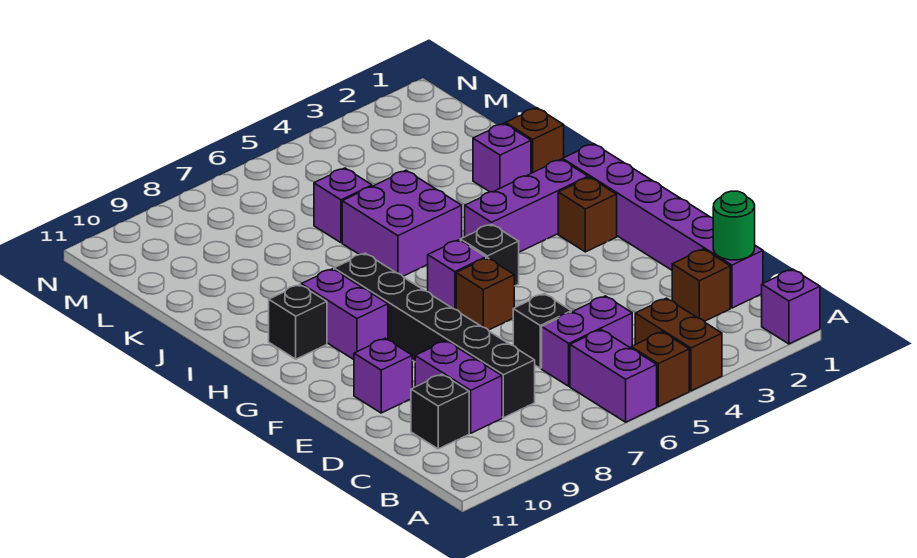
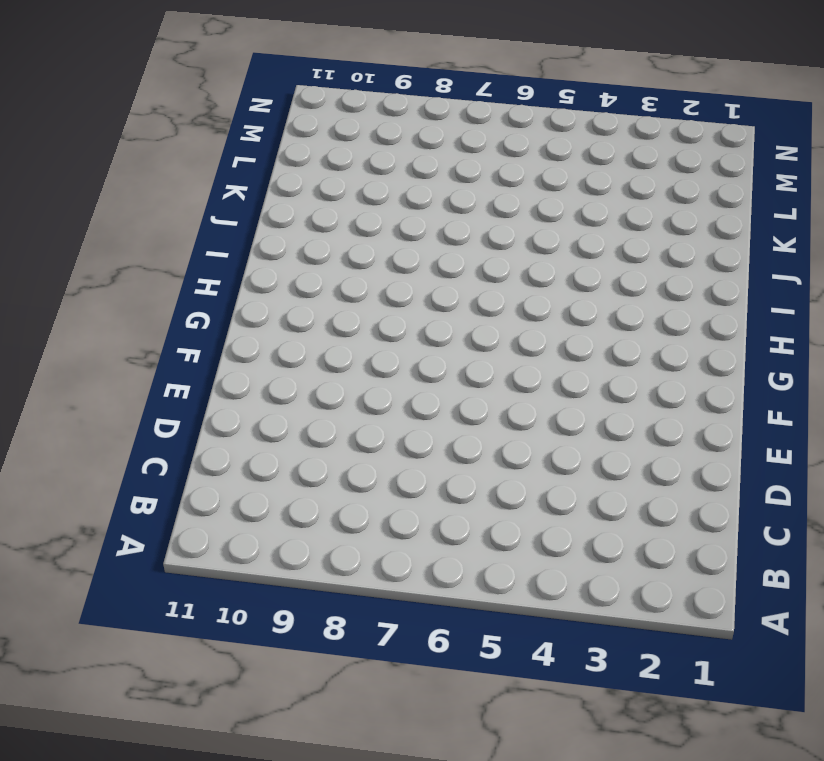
none -> purple 1x1 brick [762,269,820,344]
none -> brown 1x2 brick [635,298,722,391]
none -> brown 1x1 brick [631,332,689,407]

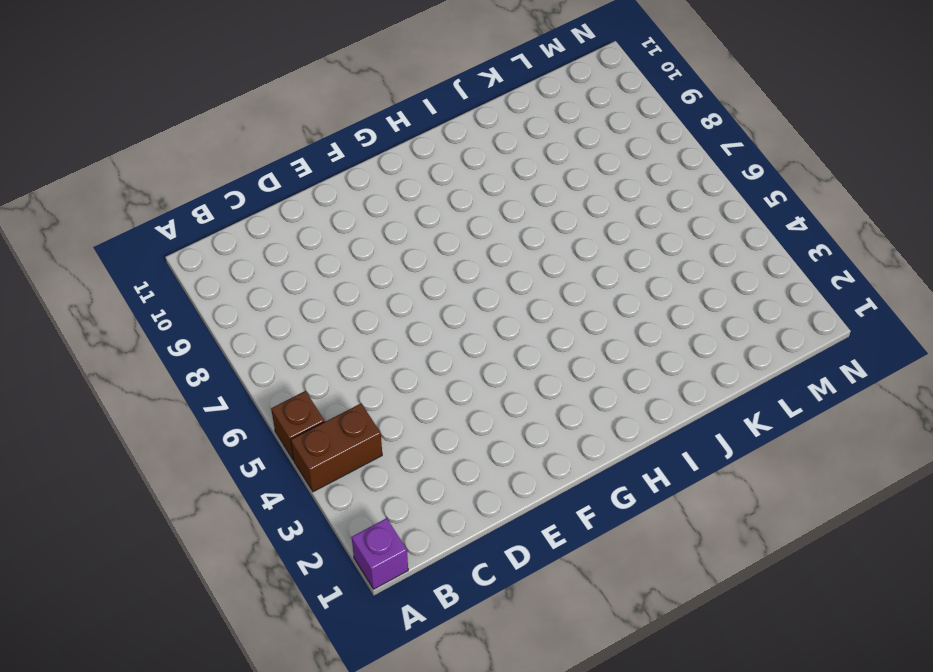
none -> purple 1x2 brick [570,330,657,422]
none -> purple 1x6 brick [563,144,763,308]
none -> brown 1x1 brick [672,249,730,321]

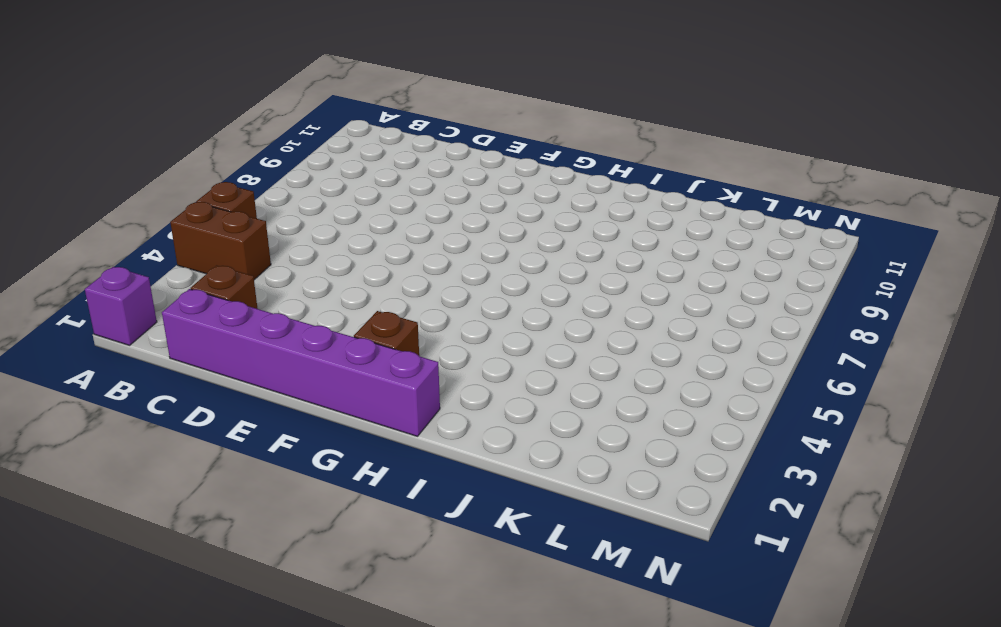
none -> purple 1x2 brick [570,330,657,422]
none -> purple 1x2 brick [542,296,632,386]
none -> black 1x6 brick [334,253,535,418]

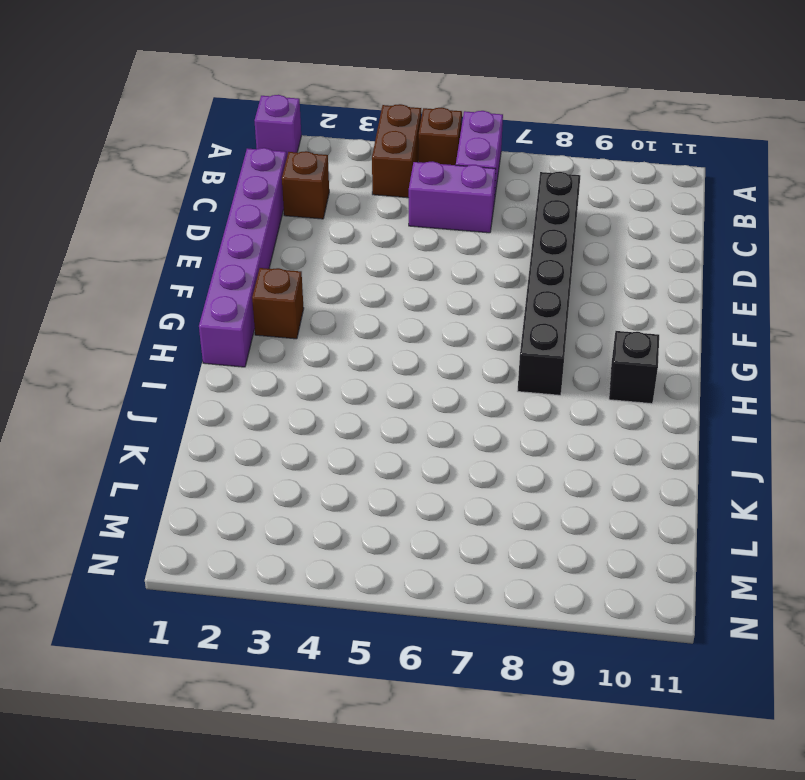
none -> purple 1x2 brick [415,341,502,433]
none -> black 1x1 brick [411,374,469,449]
none -> black 1x1 brick [513,294,571,368]

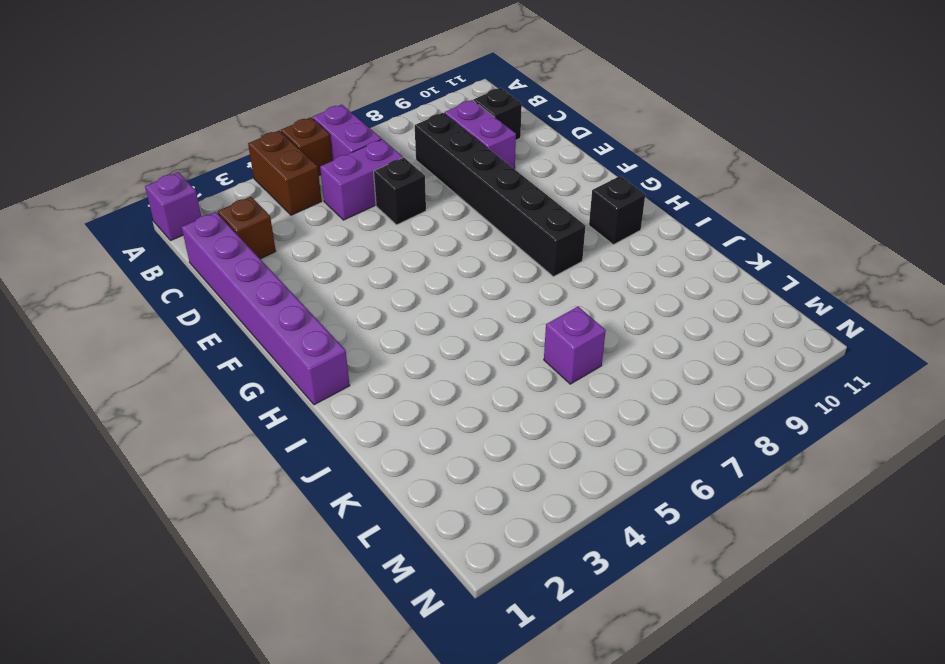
none -> purple 1x1 brick [354,338,412,413]
none -> brown 1x1 brick [456,258,514,330]
none -> brown 1x1 brick [558,177,617,252]

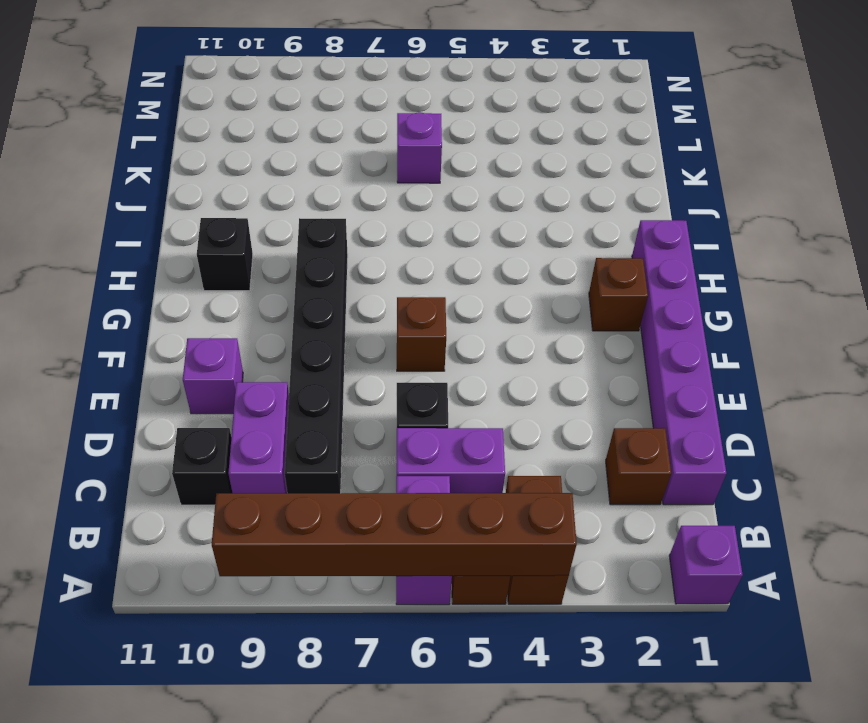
brown 1x6 brick [212,493,577,576] -> none
none -> black 1x1 brick [460,224,519,286]
none -> purple 1x1 brick [428,240,486,310]
none -> purple 1x2 brick [301,269,388,360]

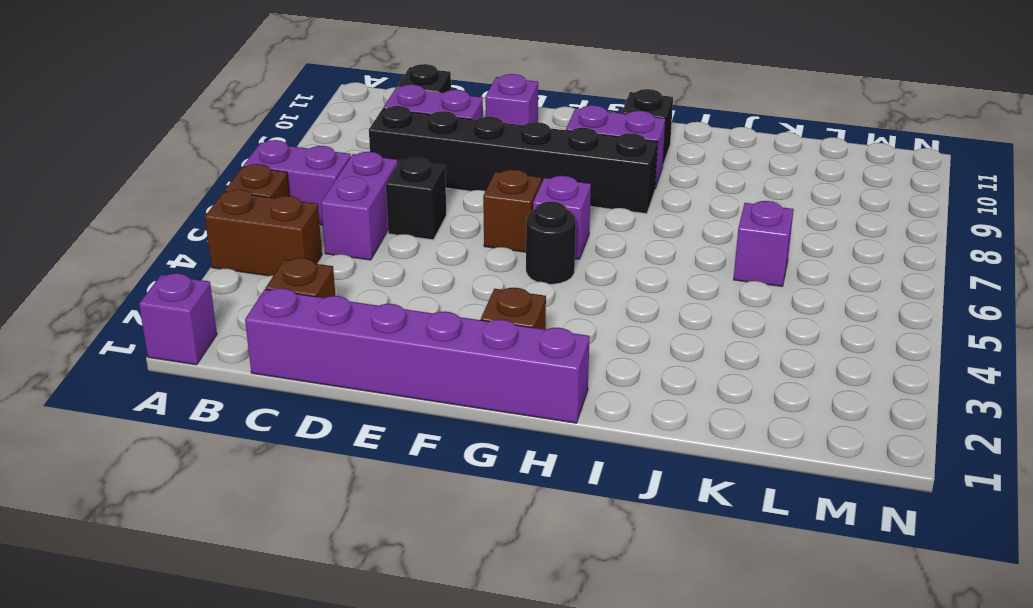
black 1x1 round brick [526,202,576,284] -> black 1x1 brick [460,224,519,286]
none -> purple 1x3 brick [465,159,588,252]
none -> purple 2x2 brick [342,170,462,276]
none -> brown 1x1 brick [506,108,564,173]

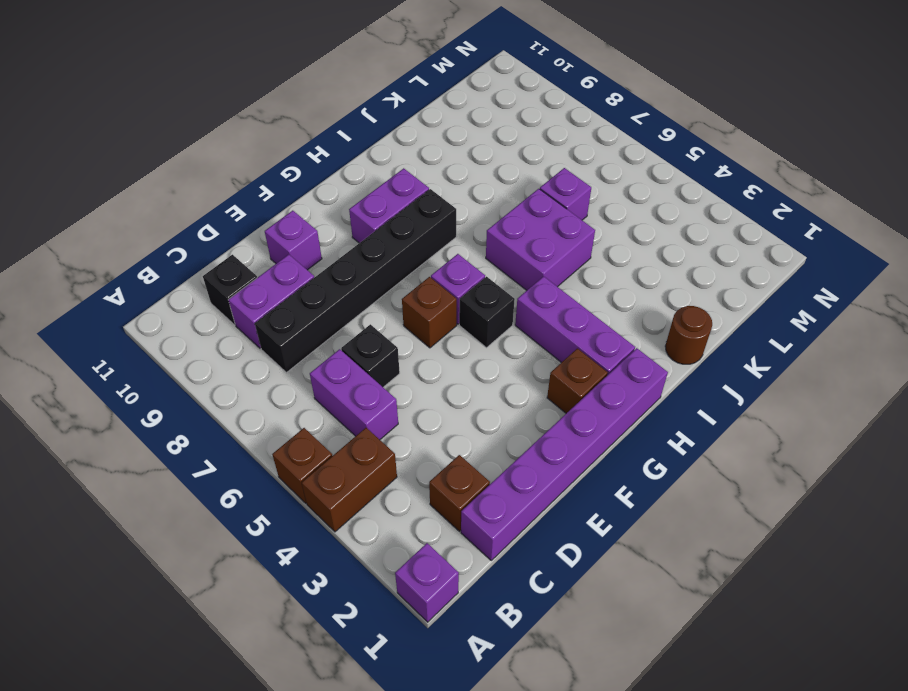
brown 1x1 round brick [665,306,712,364] -> brown 1x1 brick [506,108,564,173]
none -> purple 1x2 brick [570,330,657,422]
none -> black 1x1 brick [269,285,327,359]
none -> purple 1x1 brick [473,124,531,192]

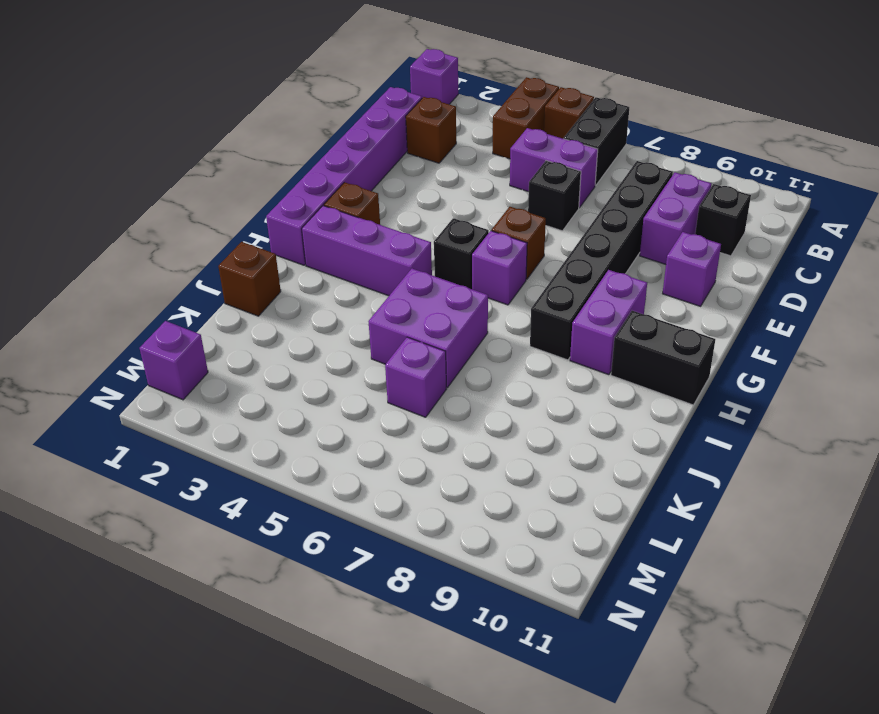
black 1x2 brick [564,97,629,186] -> purple 1x2 brick [570,330,657,422]
black 1x2 brick [611,311,715,405] -> black 1x1 brick [269,285,327,359]
purple 1x1 brick [140,321,208,400] -> purple 1x1 brick moved to [473,124,531,192]
none -> green 1x1 round brick [713,191,755,260]

